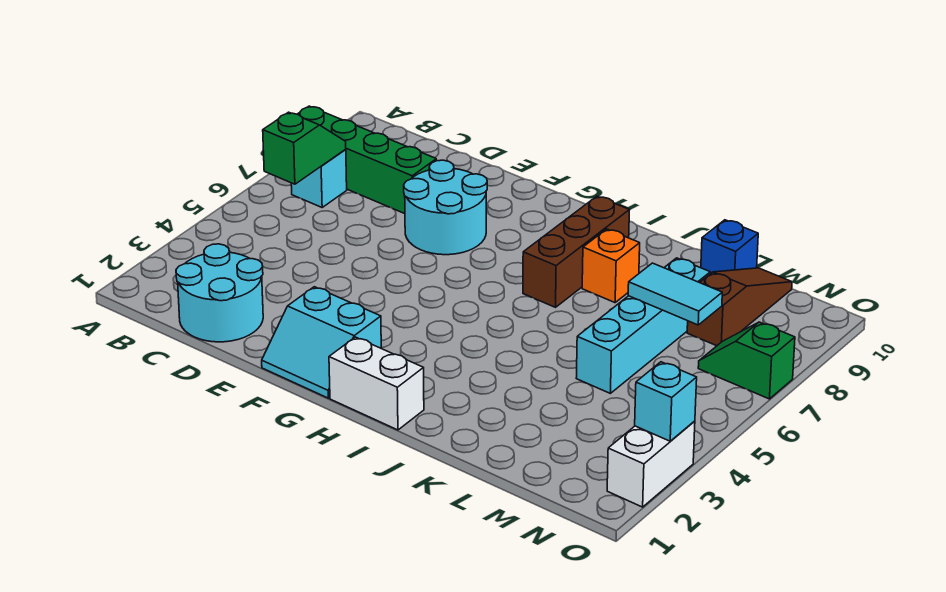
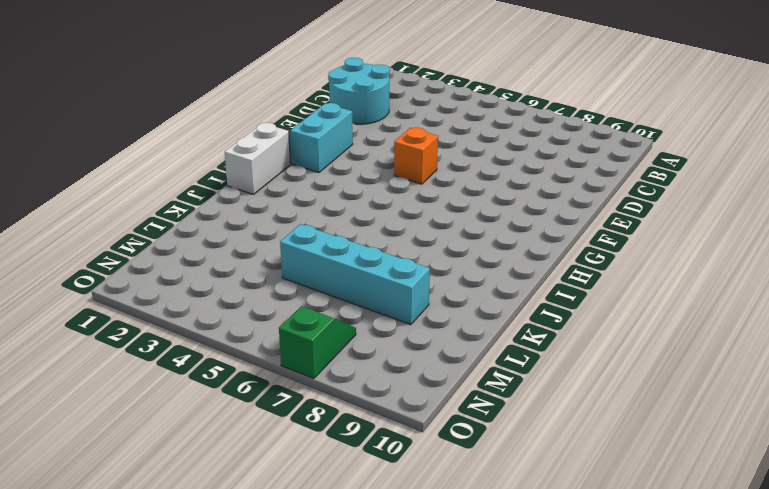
orange 1x1 brick [394,127,438,184] -> orange 1x1 brick moved to [582,229,640,303]
none -> green 1x4 brick [298,106,436,214]
none -> cyan 1x1 brick [291,150,347,207]
none -> cyan 2x2 round brick [404,160,487,255]

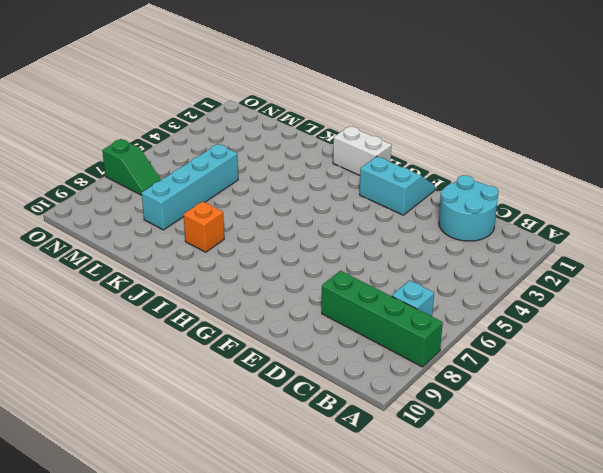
none -> cyan 2x2 round brick [404,160,487,255]
none -> brown 1x3 brick [523,196,629,307]
none -> blue 1x1 brick [701,220,758,274]

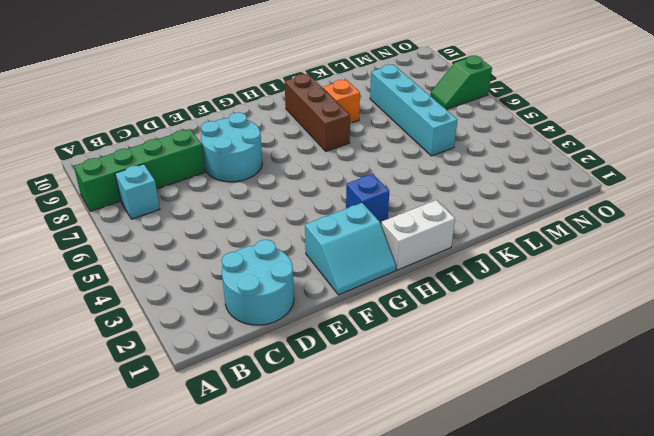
blue 1x1 brick [346,174,389,223] -> blue 1x1 brick moved to [701,220,758,274]
none -> brown 1x3 slope [687,268,792,346]
none -> white 1x2 brick [607,421,695,507]
none -> green 1x2 slope [263,112,346,184]

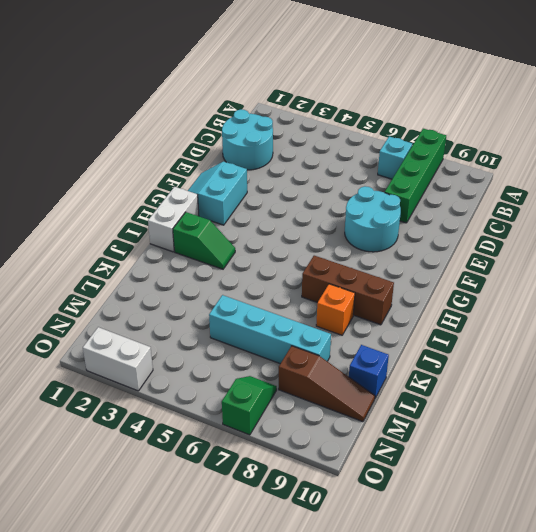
green 1x2 slope [173,212,235,269] -> green 1x2 slope moved to [263,112,346,184]
none -> cyan 1x2 tile [628,263,722,325]
none -> cyan 1x1 brick [635,362,697,441]

